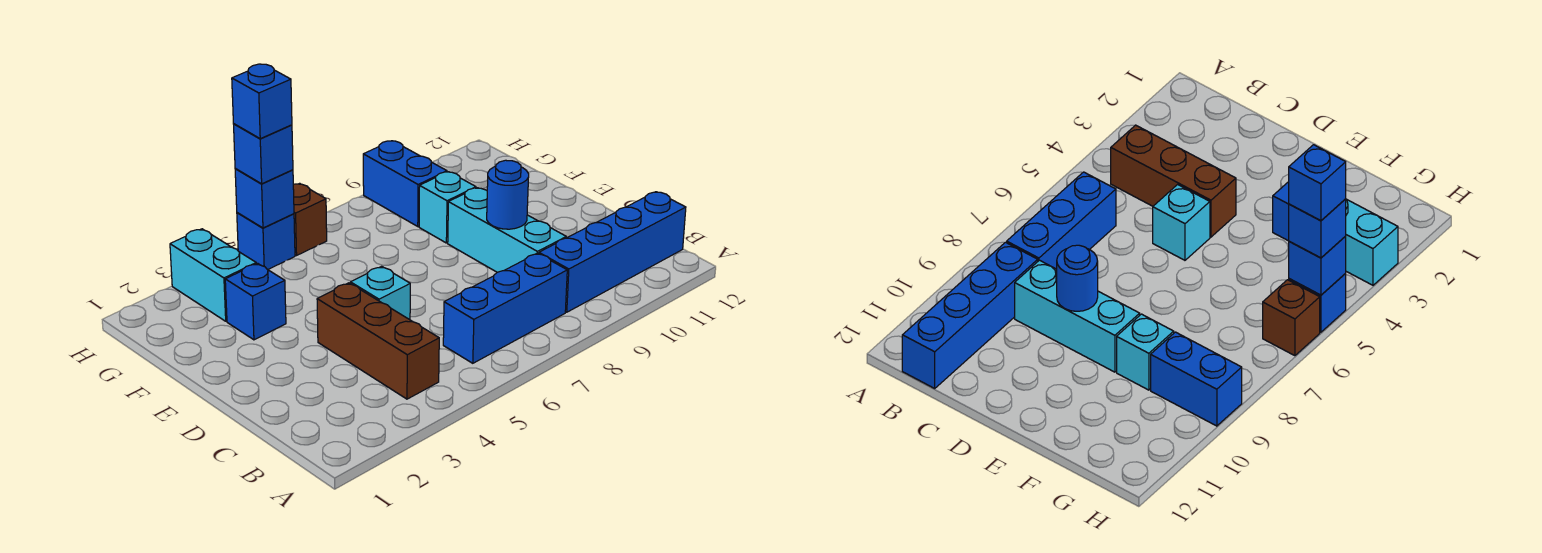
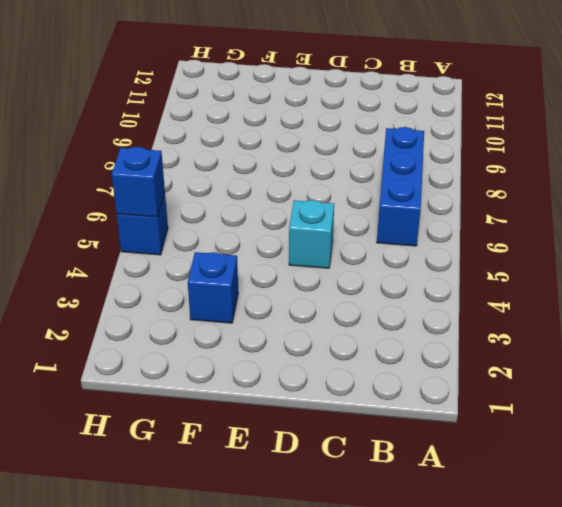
none -> brown 1x3 brick [317,283,439,399]
none -> blue 1x4 brick [539,192,686,312]
none -> cyan 1x3 brick [448,188,566,272]

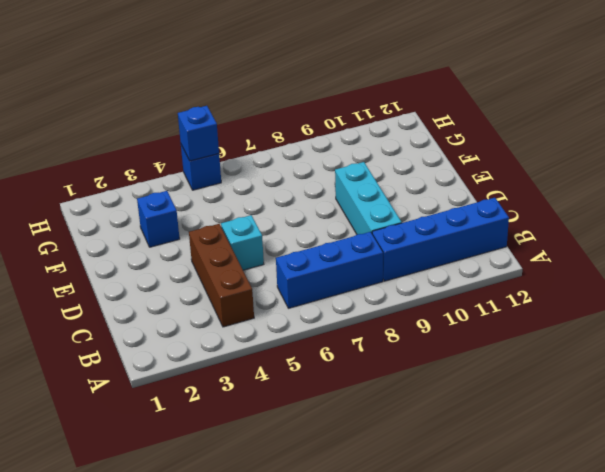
none -> cyan 1x1 brick [419,172,476,243]
none -> cyan 1x2 brick [170,229,256,321]
none -> blue 1x2 brick [363,141,447,226]

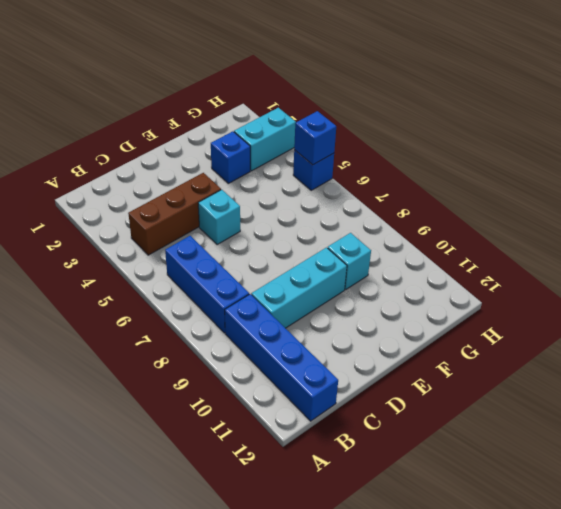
none -> blue 1x2 brick [363,141,447,226]
none -> brown 1x1 brick [293,183,327,255]
none -> blue 1x1 round brick [487,160,529,229]

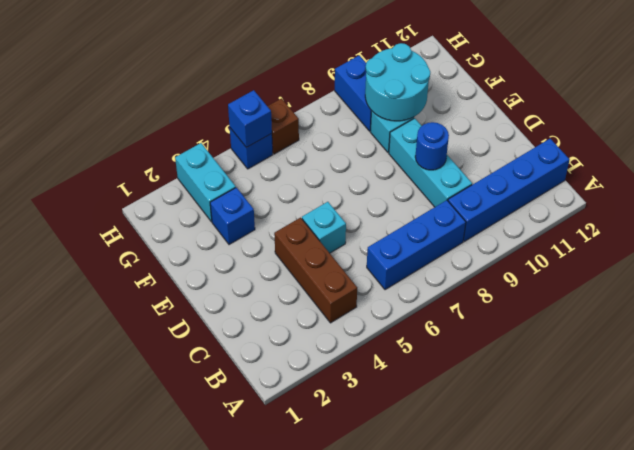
cyan 2x2 round brick [365,43,430,121] -> none
none -> blue 1x1 brick [234,124,293,184]
none -> blue 1x1 brick [232,64,292,139]

